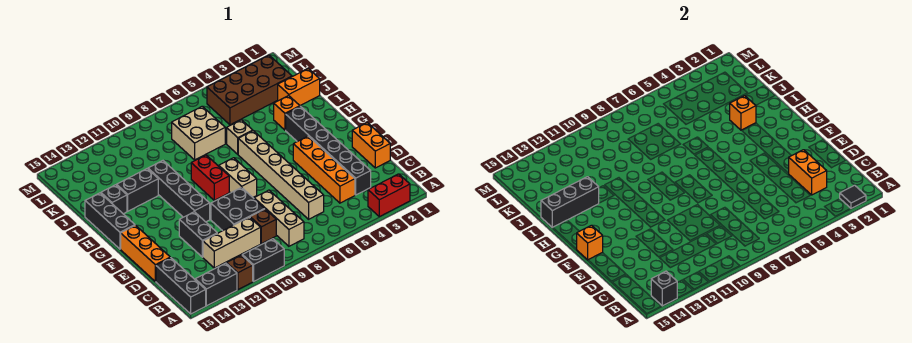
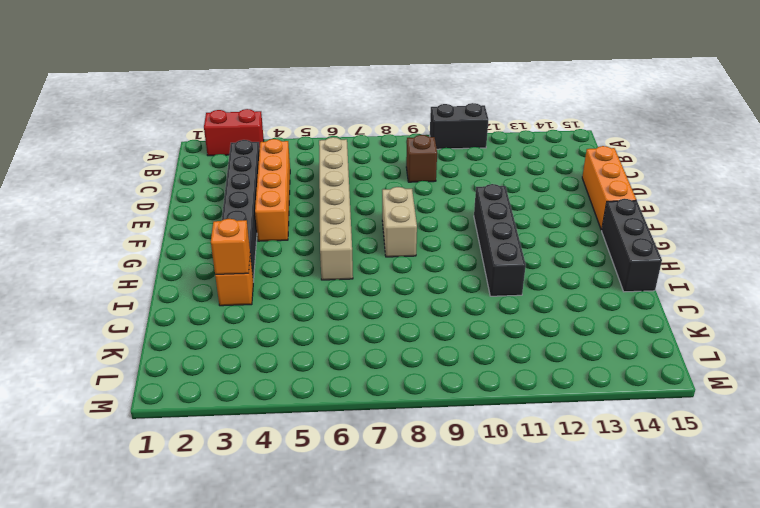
none -> brown 1x1 brick [226,255,253,290]
none -> black 1x2 brick [195,263,237,306]
none -> black 1x3 brick [156,258,206,314]
none -> tan 1x3 brick [254,190,304,246]

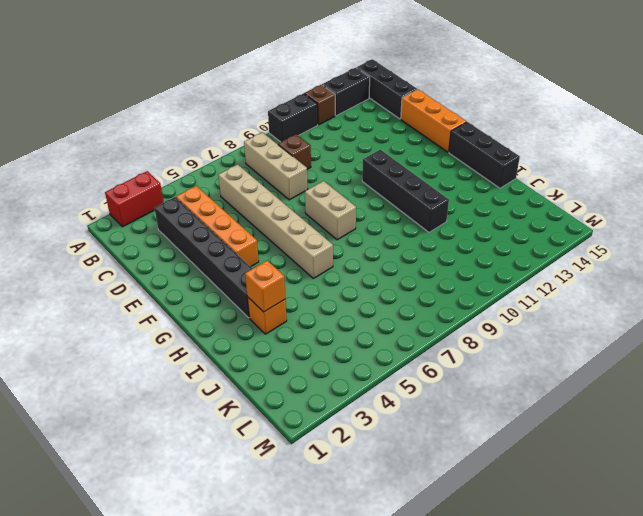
none -> tan 1x3 brick [203,217,261,268]
none -> orange 1x2 brick [352,123,390,168]
none -> black 2x2 brick [211,187,264,231]
none -> black 1x2 brick [179,212,217,257]

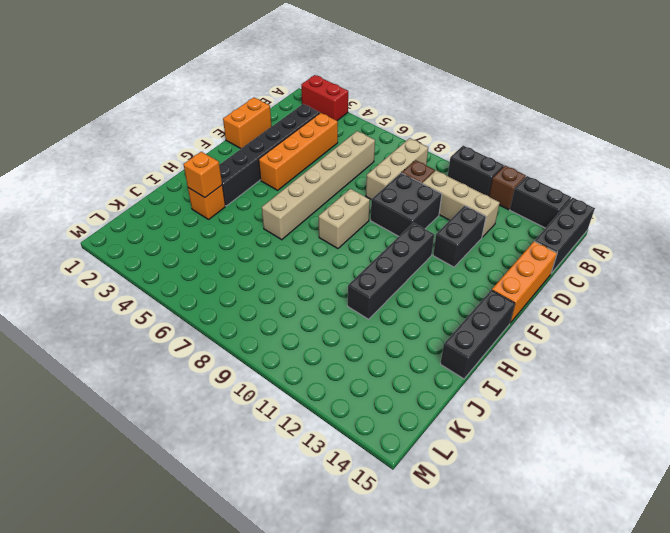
none -> red 1x2 brick [191,155,229,200]
none -> tan 1x1 brick [227,120,253,154]
none -> black 1x2 brick [117,169,158,211]
none -> black 1x1 brick [101,185,127,214]

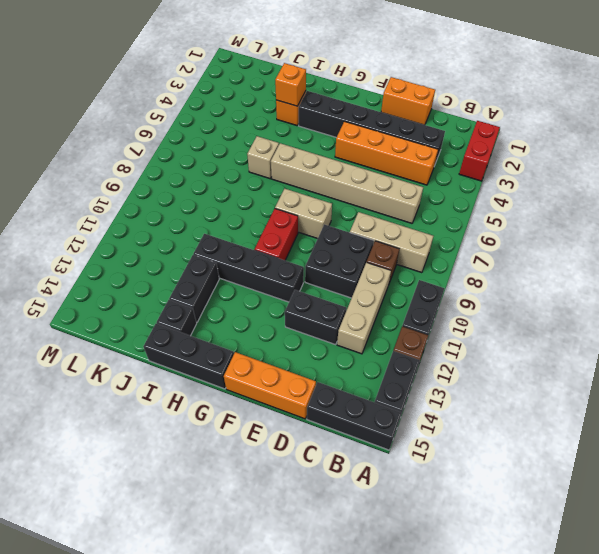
red 1x2 brick [254,209,298,260] -> red 1x2 brick turned to [191,155,229,200]
none -> orange 1x2 brick [278,69,320,105]
none -> tan 2x2 brick [172,106,225,160]
none -> brown 2x4 brick [207,55,292,125]
none -> black 1x1 tile [840,185,866,208]

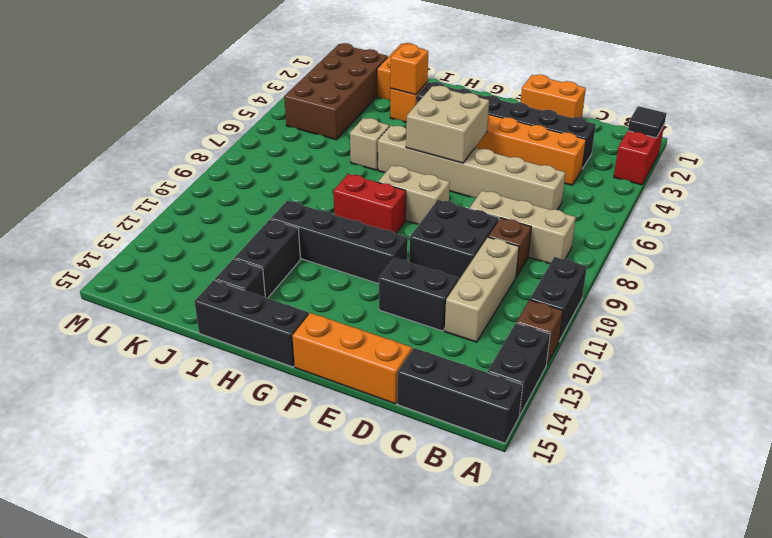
tan 2x2 brick [406,86,489,163] -> tan 2x2 brick moved to [172,106,225,160]
none -> black 1x1 brick [651,271,677,306]
none -> orange 1x2 brick [788,150,827,195]
none -> orange 1x1 brick [577,225,603,260]
none -> black 1x3 brick [541,177,599,228]

